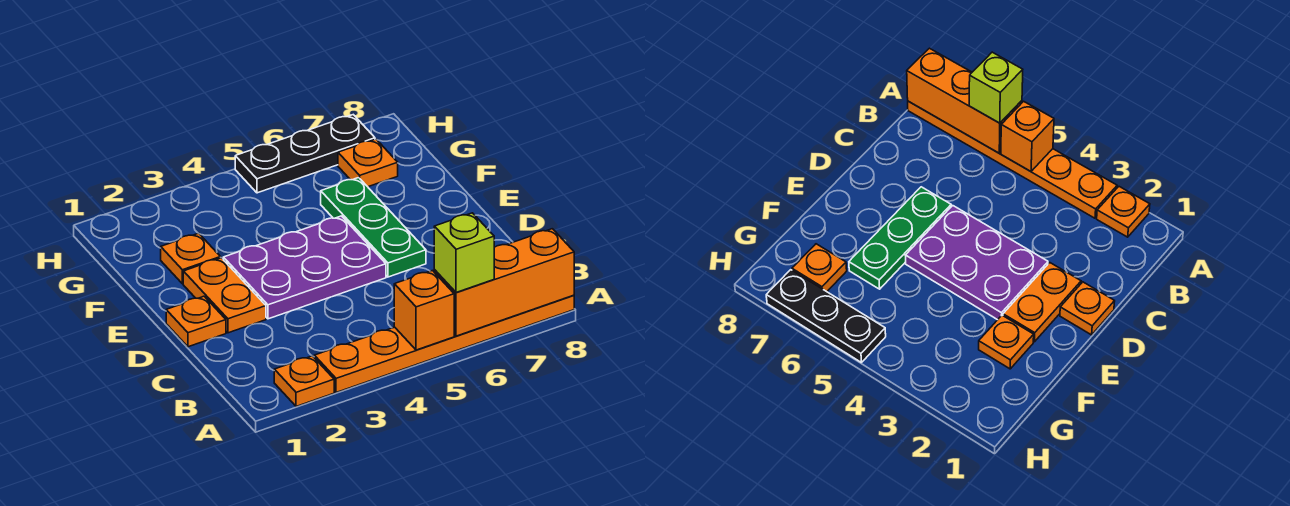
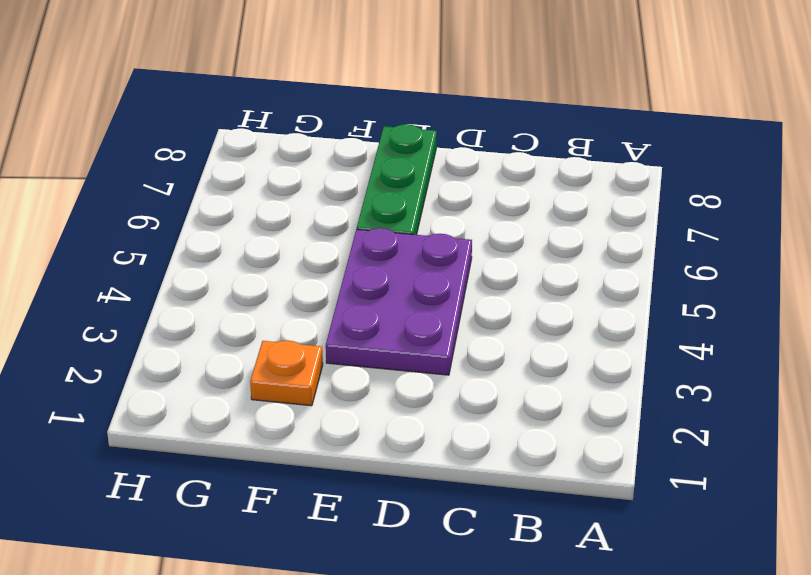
green 1x3 plate [357,124,437,235] -> green 1x3 plate turned to [321,178,426,277]
none -> orange 1x1 plate [274,356,334,406]
none -> orange 1x6 plate [314,295,574,392]
none -> orange 1x1 plate [166,296,226,347]

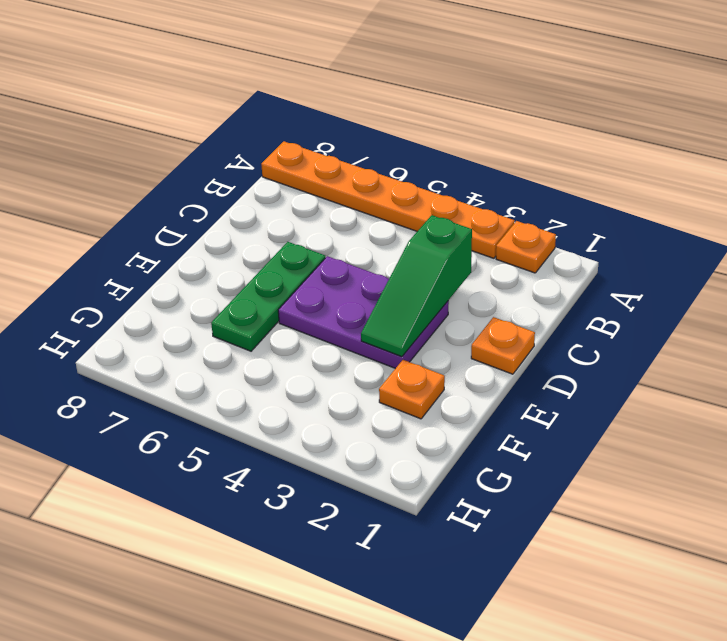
green 1x3 slope [361,215,472,357] -> none
none -> orange 1x2 plate [183,258,266,333]
none -> orange 1x1 plate [338,139,398,187]
none -> black 1x3 plate [235,115,375,193]

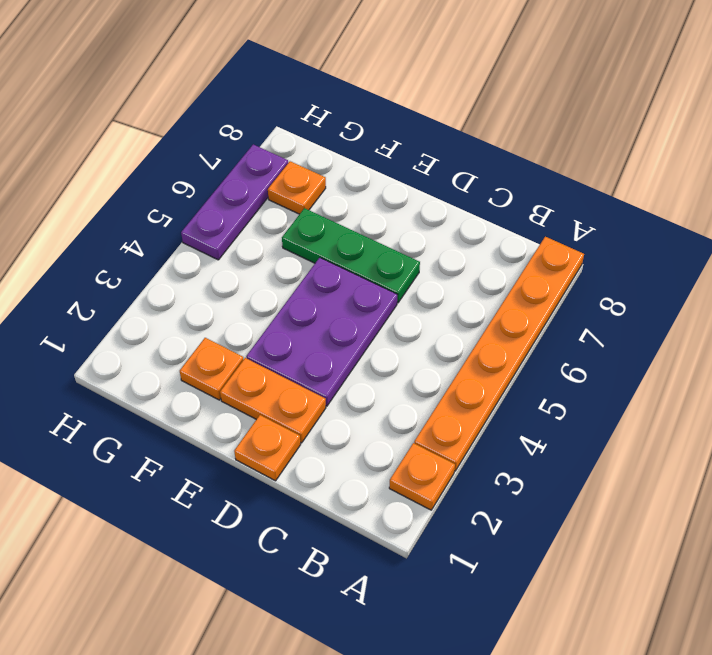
purple 1x3 plate [181,144,288,260] -> black 1x3 plate [235,115,375,193]
none -> orange 1x1 brick [394,271,454,350]
none -> orange 1x3 brick [434,229,574,336]
none -> lime 1x1 brick [434,213,494,293]

